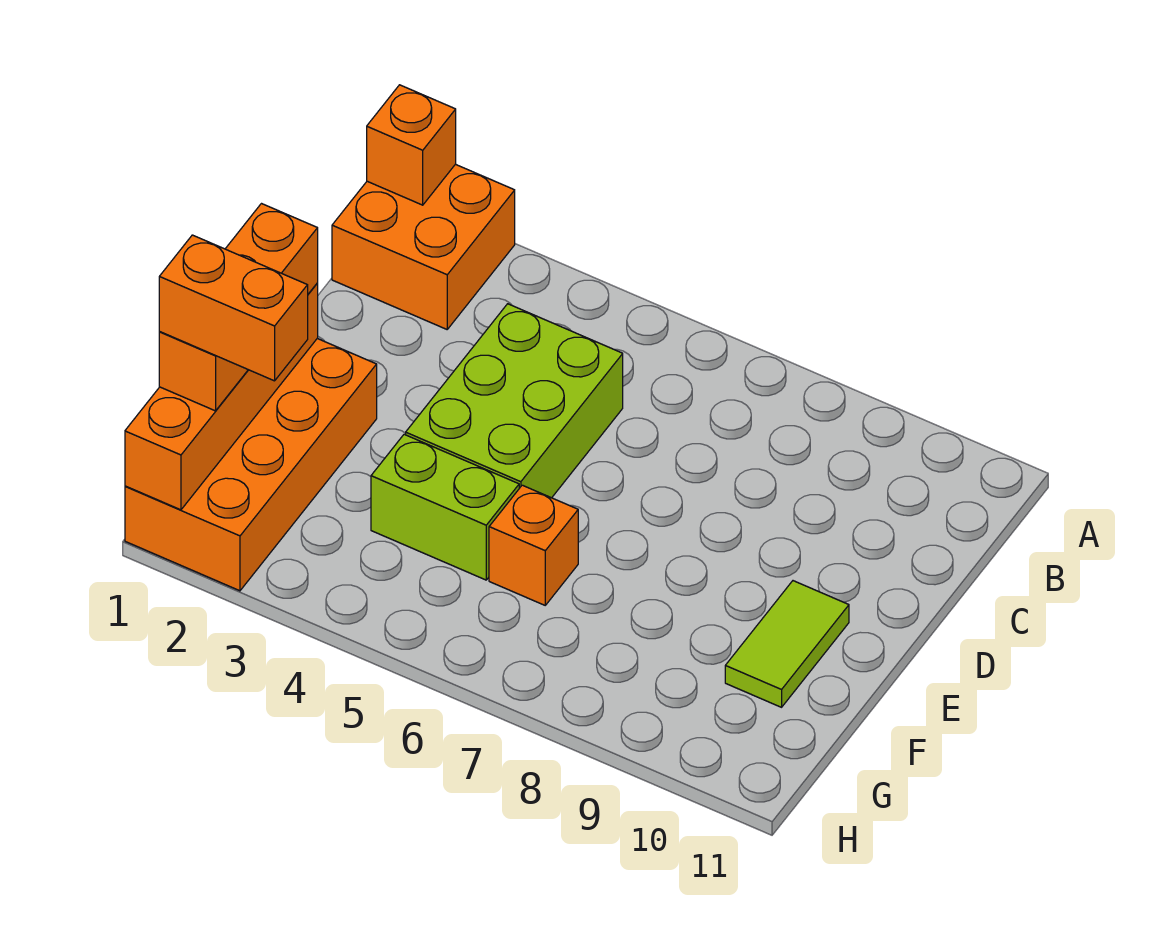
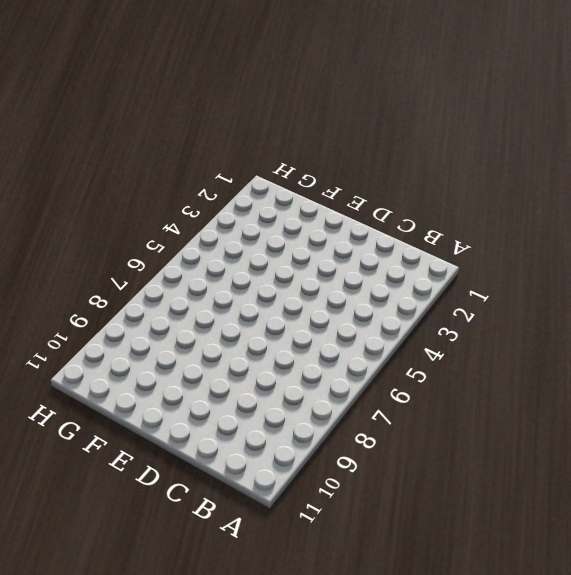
none -> orange 2x2 brick [332,164,515,329]
none -> lime 2x3 brick [406,304,623,498]

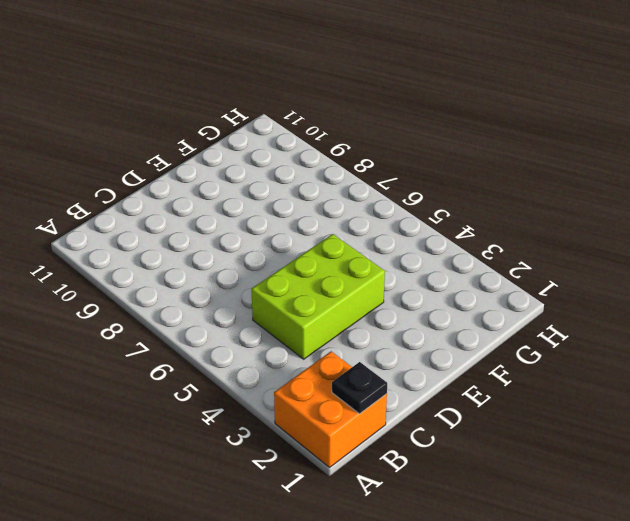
black 1x1 plate [332,362,387,414] -> none
none -> orange 2x4 brick [125,339,377,591]
none -> lime 1x2 tile [725,581,849,707]

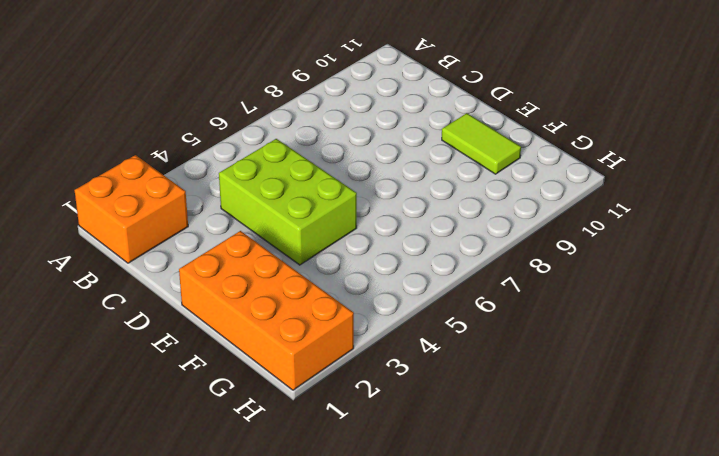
none -> lime 1x2 brick [371,434,519,580]
none -> orange 1x1 brick [489,485,578,605]

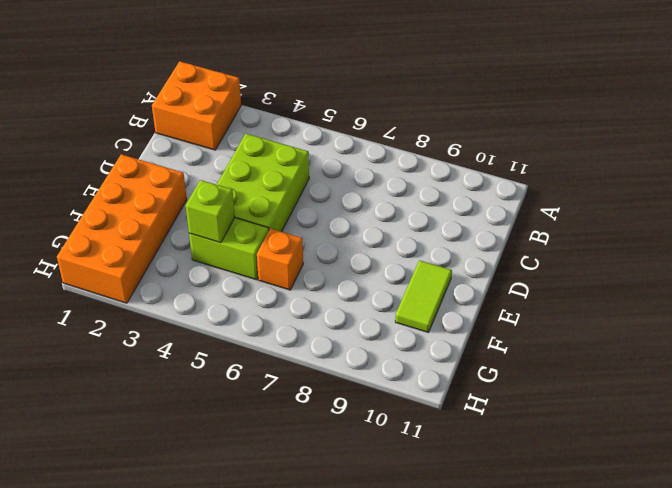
lime 1x1 brick [186,180,235,243] -> none
none -> orange 1x1 brick [367,85,456,205]
none -> orange 1x4 brick [125,283,318,510]

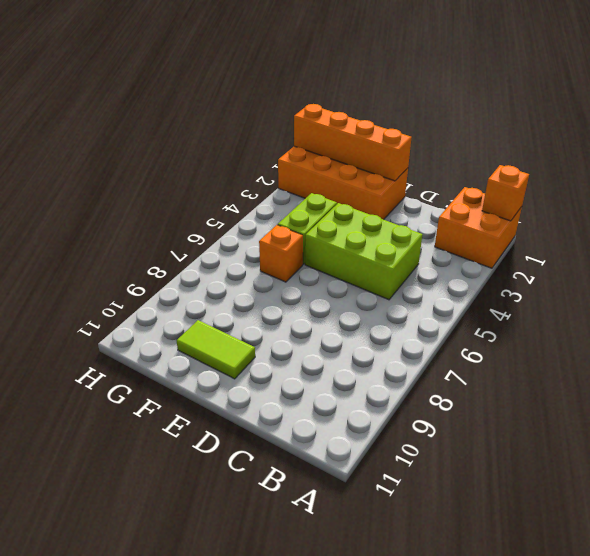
none -> orange 1x3 brick [159,204,318,411]
none -> orange 1x2 brick [159,235,308,381]

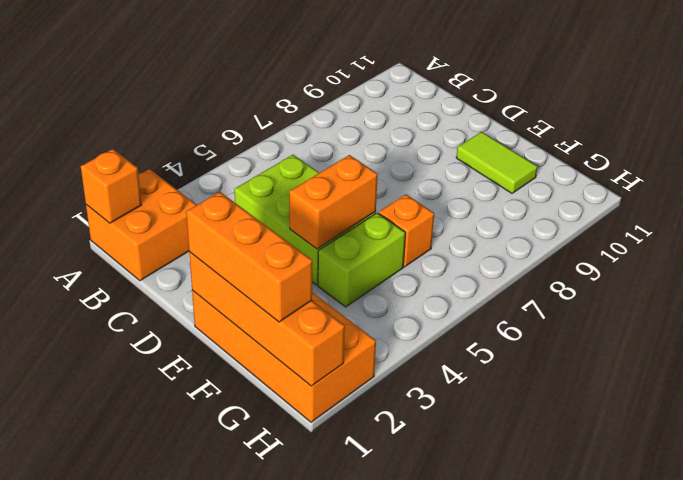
orange 1x2 brick [289,155,378,249] -> orange 1x2 brick moved to [159,235,308,381]

